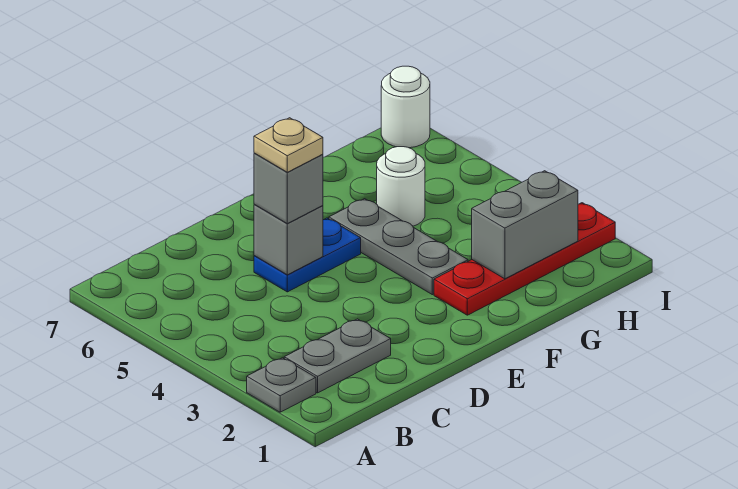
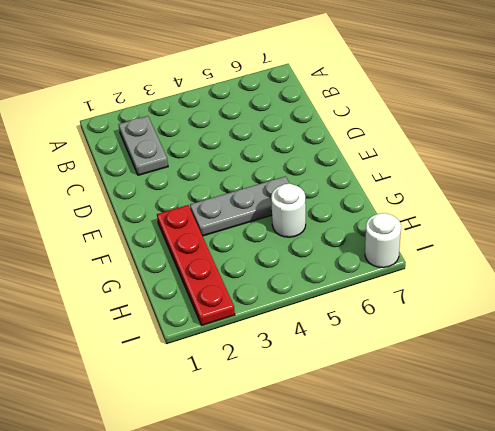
none -> grey 1x1 plate [247,358,316,412]
none -> blue 1x2 plate [254,218,361,292]

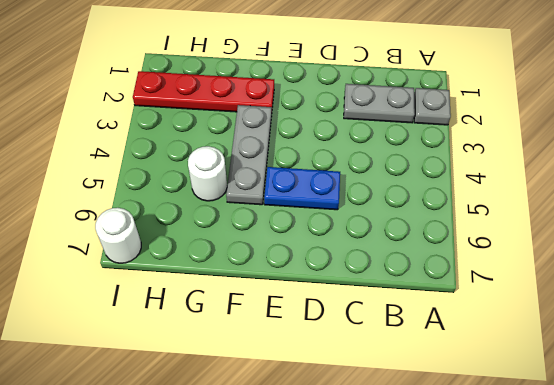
none -> grey 1x1 brick [254,204,323,275]
none -> grey 1x2 brick [472,171,578,279]

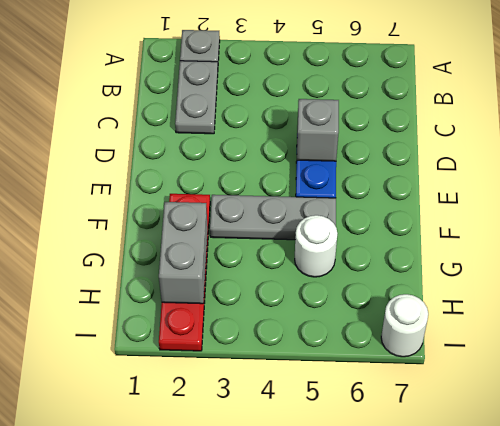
none -> grey 1x1 brick [254,153,323,224]
none -> tan 1x1 plate [254,118,323,172]

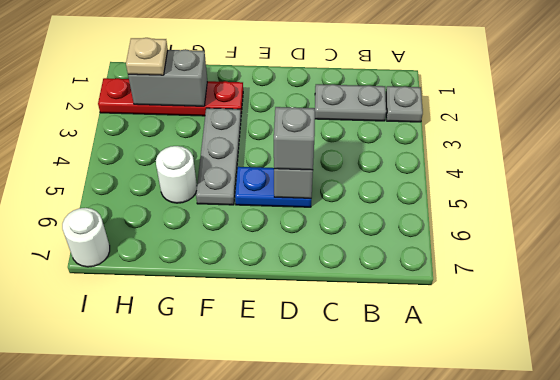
tan 1x1 plate [126,38,168,75] -> tan 1x1 plate moved to [254,118,323,172]

